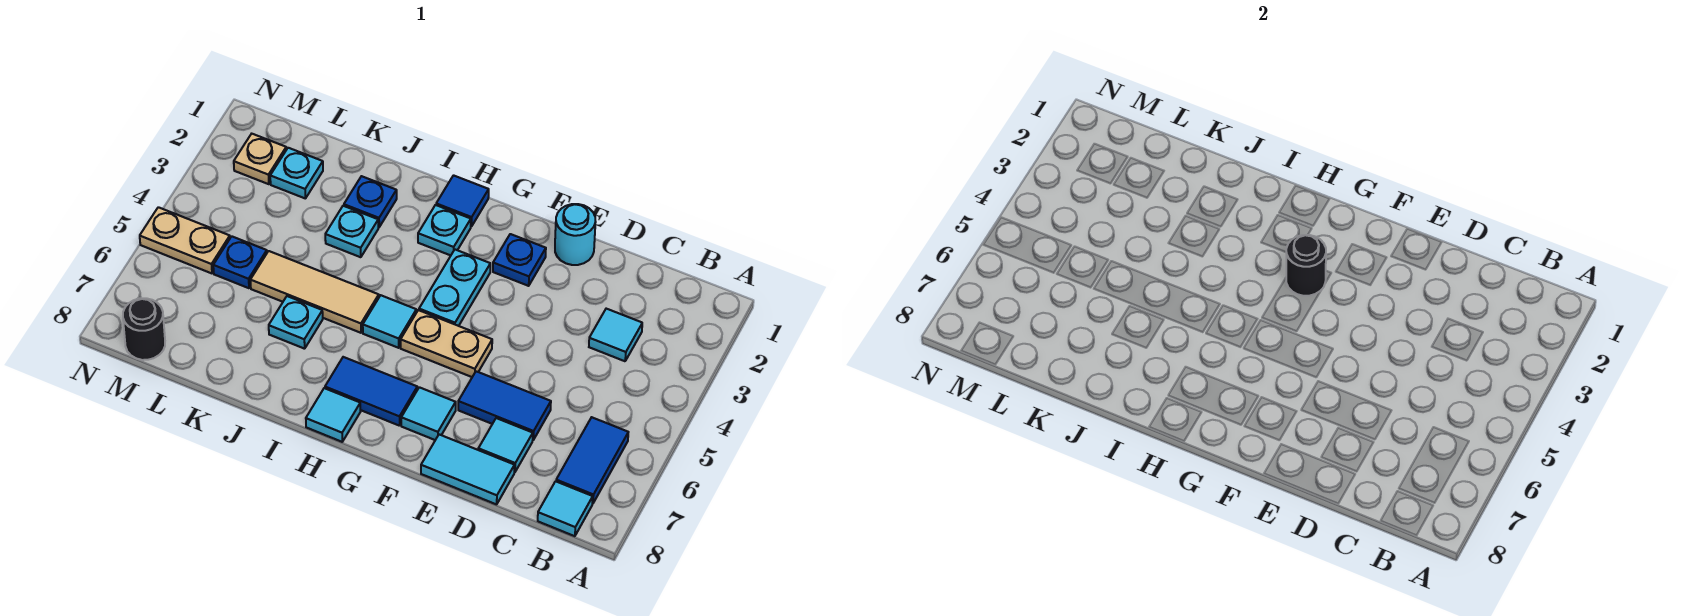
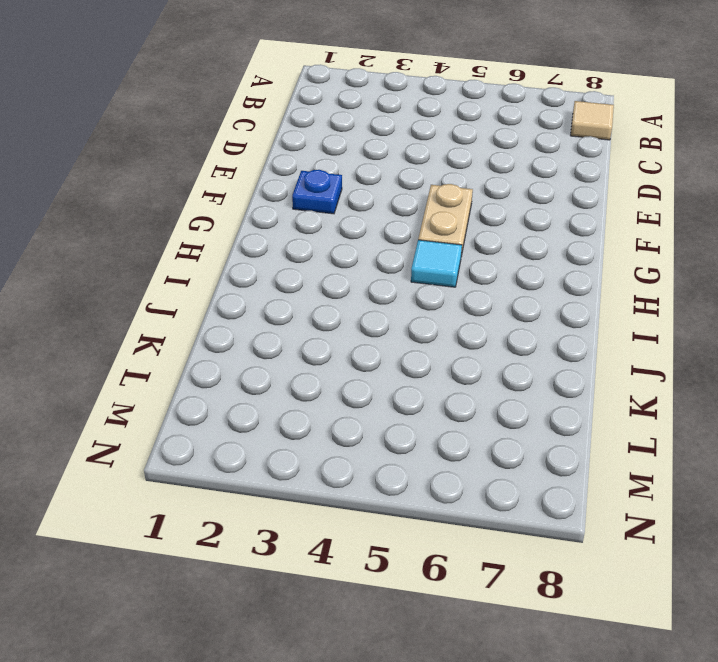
tan 1x1 tile [571,101,614,140] -> cyan 1x1 tile [538,481,593,536]
none -> blue 1x2 tile [556,417,628,504]
none -> cyan 1x1 tile [589,309,642,361]
none -> blue 1x2 tile [458,371,551,440]

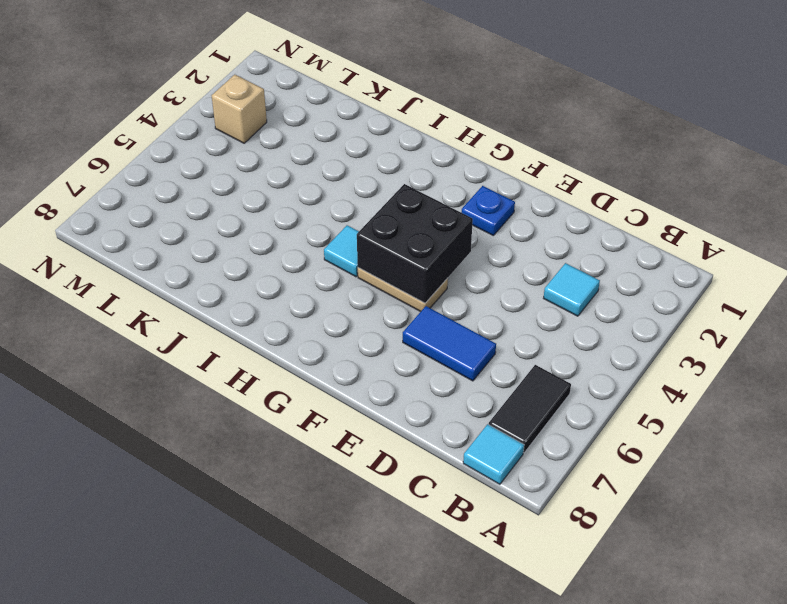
black 1x2 tile [489,365,571,453] -> blue 1x2 tile [556,417,628,504]
black 2x2 brick [357,184,473,303] -> none
tan 1x1 brick [212,75,267,143] -> none
none -> cyan 1x1 tile [478,418,533,472]
none -> cyan 1x2 tile [421,434,514,504]
none -> cyan 1x1 round brick [555,204,596,265]

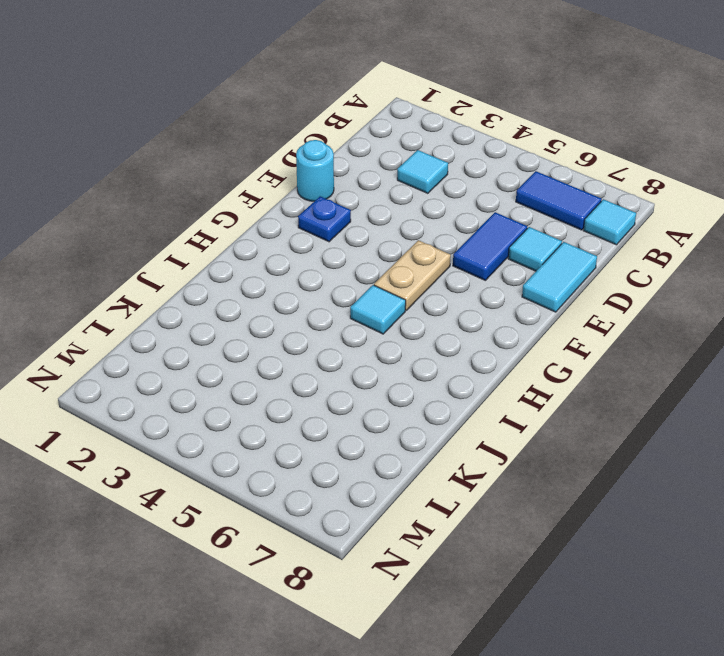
none -> cyan 1x1 tile [401,387,456,440]
none -> cyan 1x2 plate [419,250,490,326]
none -> blue 1x2 tile [325,357,417,426]

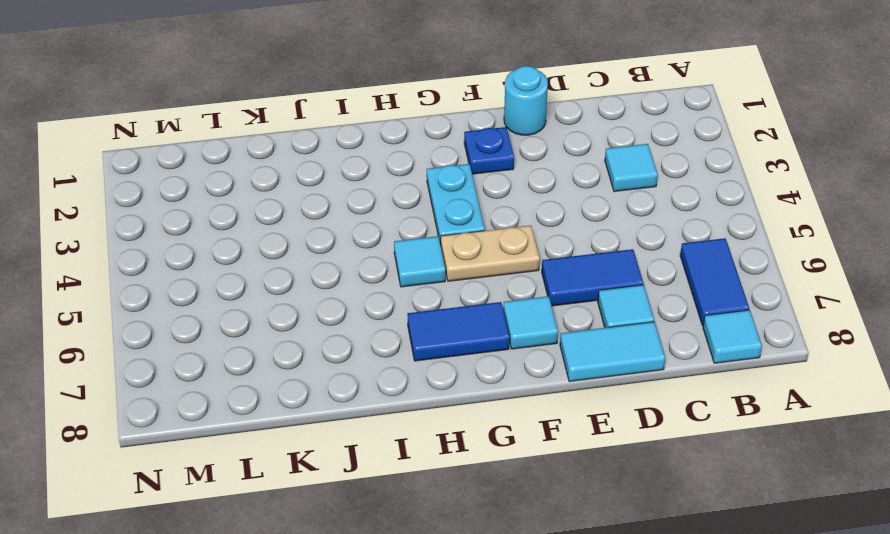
none -> blue 1x1 tile [436,175,489,227]
none -> cyan 1x1 plate [418,205,471,255]
none -> cyan 1x1 tile [306,388,361,442]

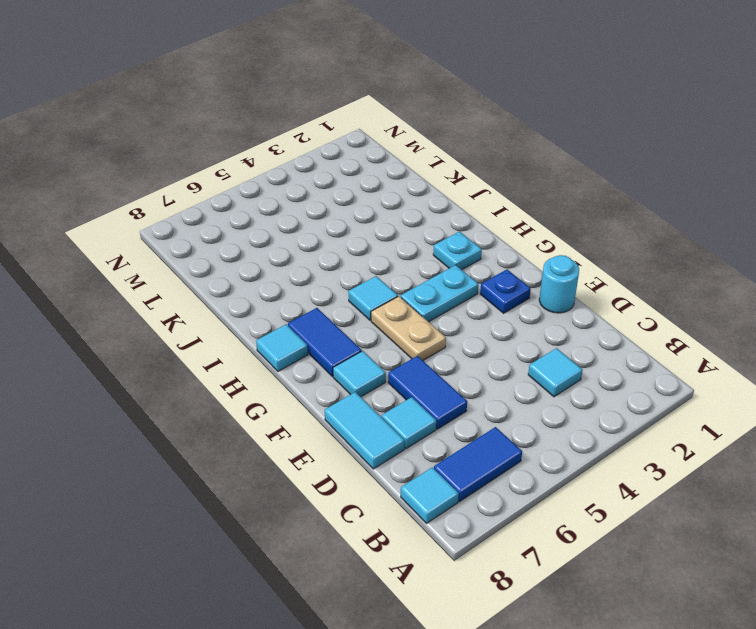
none -> blue 1x1 tile [436,175,489,227]
none -> tan 1x3 tile [250,251,379,333]
none -> blue 1x1 plate [344,176,397,227]

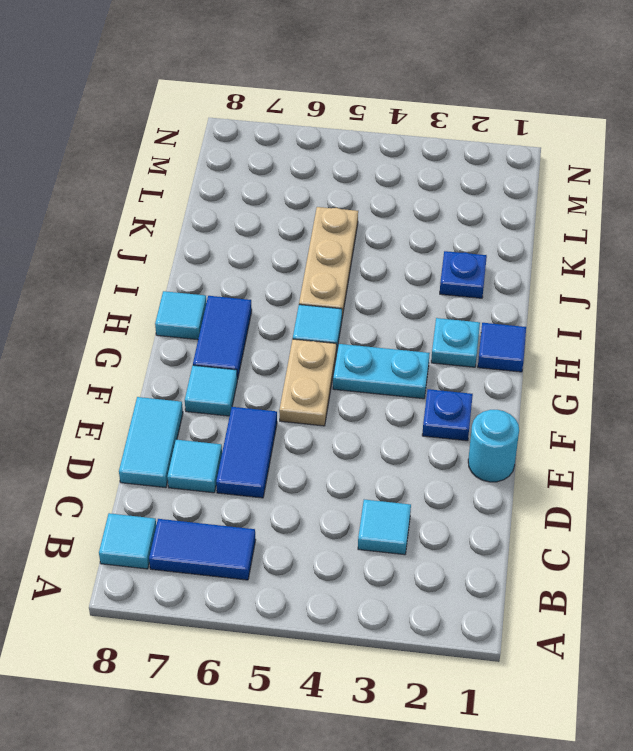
tan 1x3 plate [299,207,358,317] -> tan 1x3 tile [250,251,379,333]
none -> cyan 1x1 plate [325,206,378,257]
none -> cyan 1x1 plate [269,296,323,349]
none -> cyan 1x1 plate [270,148,323,199]

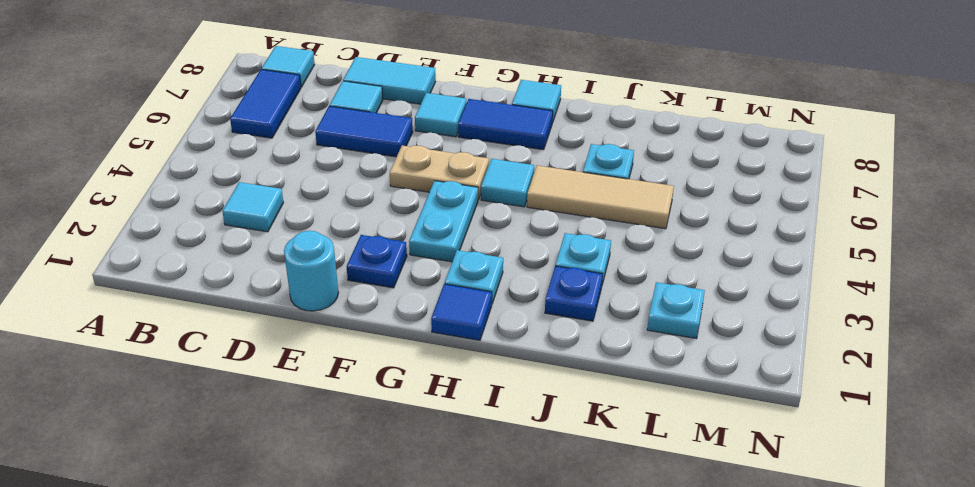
none -> blue 1x1 plate [213,236,267,288]
none -> tan 1x1 plate [234,134,286,184]
none -> tan 1x2 plate [140,207,230,273]

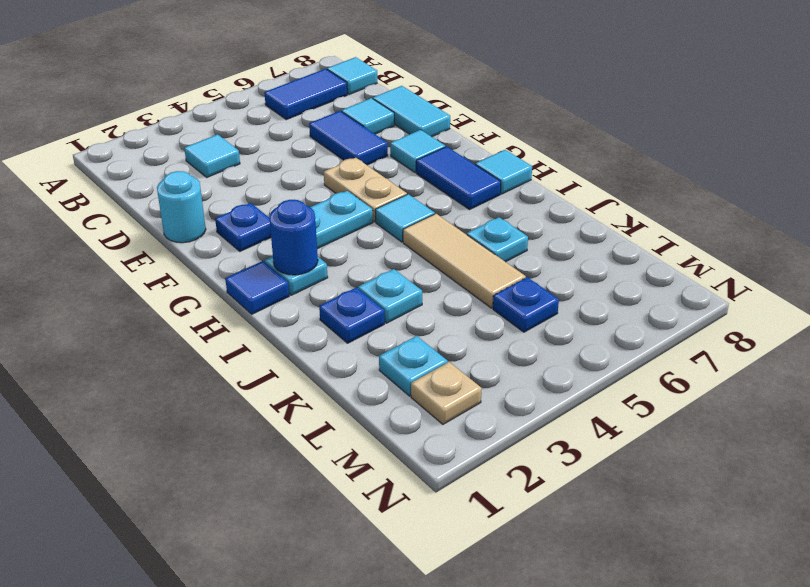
blue 1x1 round brick [269,200,318,275] -> none
none -> tan 1x2 plate [140,207,230,273]
none -> black 1x1 round brick [123,298,165,360]
none -> black 1x1 round brick [1286,235,1326,296]

